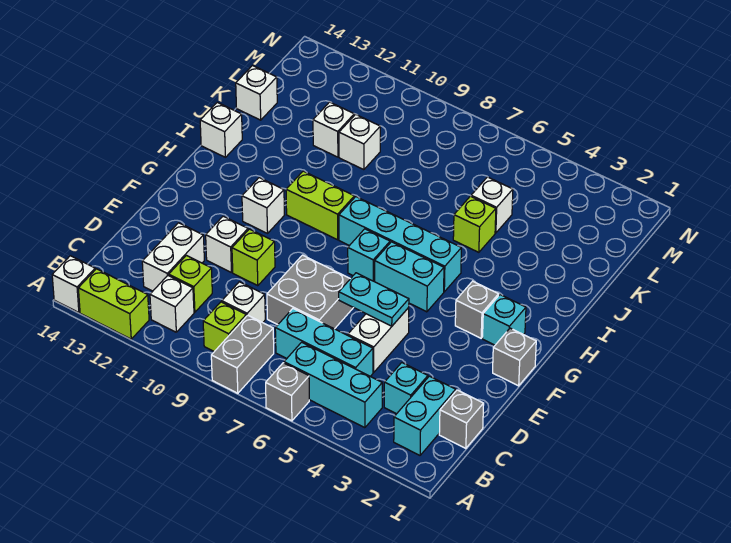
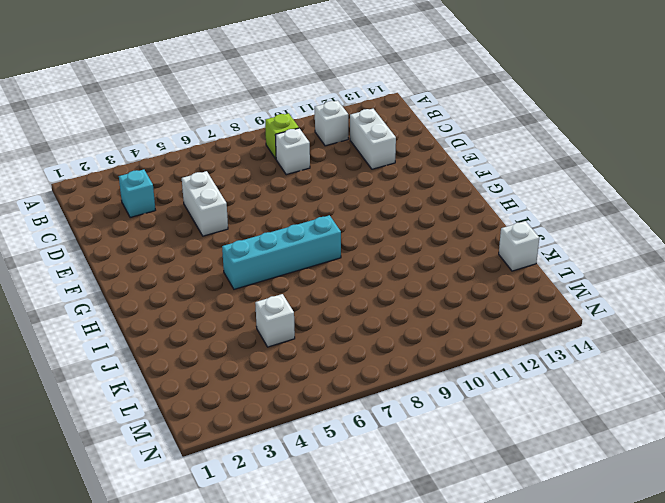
none -> grey 1x1 brick [266,363,309,421]
none -> grey 1x2 brick [211,315,274,393]
none -> lime 1x2 brick [78,269,149,339]
none -> white 1x1 brick [52,256,95,313]

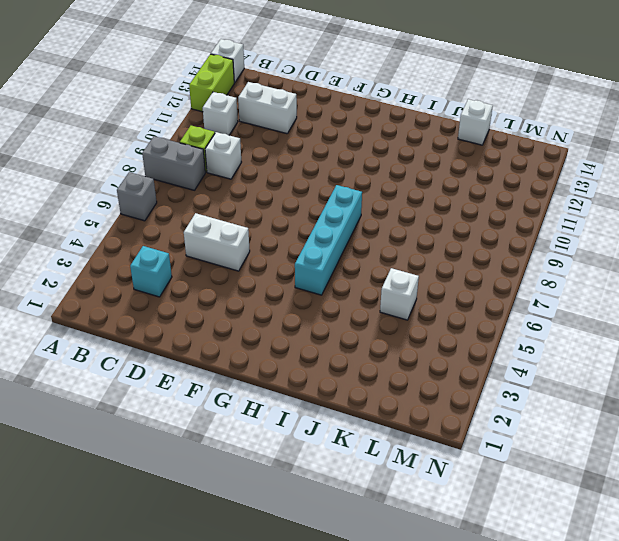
none -> cyan 1x2 brick [394,376,456,455]
none -> cyan 1x3 brick [284,342,382,428]
none -> grey 1x1 brick [439,390,484,448]
none -> cyan 1x3 brick [275,309,373,376]

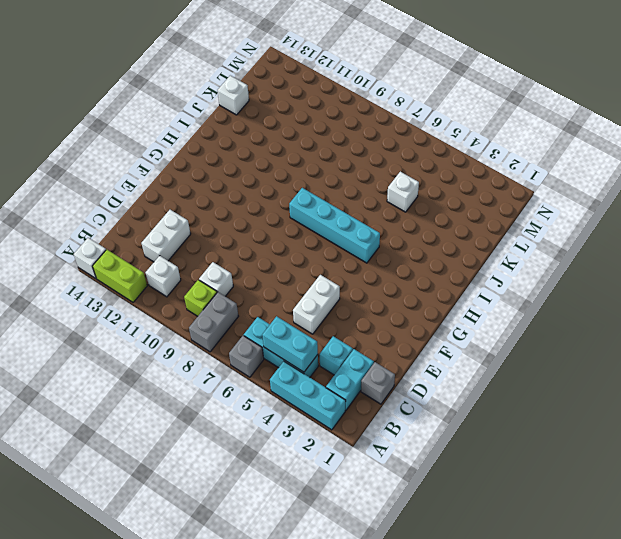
cyan 1x3 brick [270,361,346,430] -> cyan 1x3 brick moved to [275,309,373,376]
cyan 1x2 brick [262,316,318,372] -> cyan 1x2 brick moved to [375,242,444,312]
none -> lime 1x1 brick [169,256,212,312]
none -> grey 2x2 brick [267,255,353,329]
none -> lime 1x1 brick [232,229,275,286]
none -> white 1x1 brick [206,216,248,273]

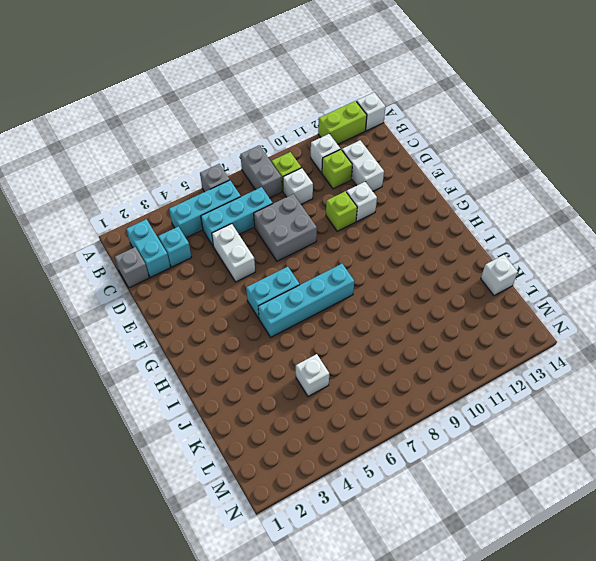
none -> grey 1x1 brick [493,328,536,386]
none -> cyan 1x1 brick [483,295,526,345]
none -> grey 1x1 brick [455,281,499,338]
none -> cyan 1x1 brick [348,229,390,282]

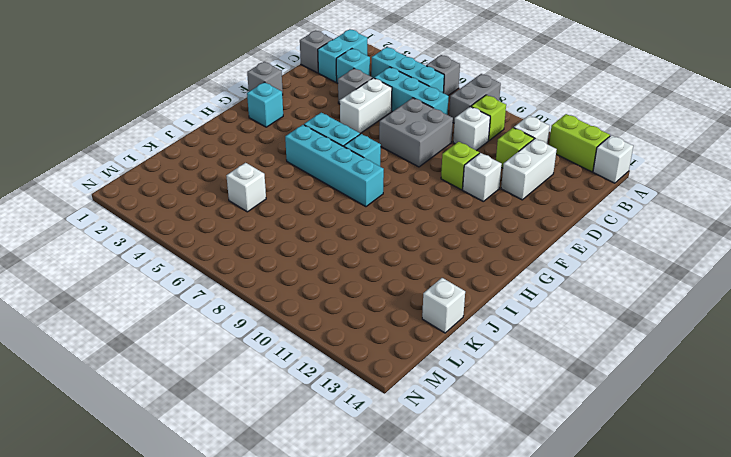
grey 1x1 brick [338,68,372,104] -> grey 1x1 brick moved to [455,281,499,338]
none -> white 1x1 brick [242,178,284,233]
none -> lime 1x2 brick [286,171,354,240]
none -> white 1x1 brick [200,102,242,157]
none -> lime 1x1 brick [453,196,496,252]

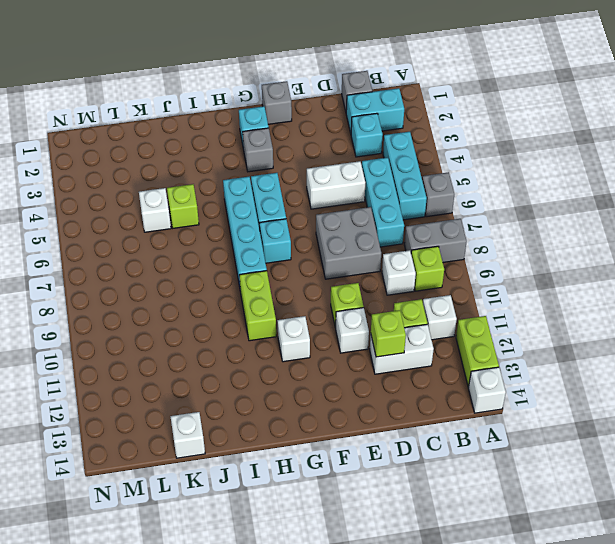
lime 1x1 brick [371,310,406,357] -> none
none -> white 1x1 brick [200,102,242,157]
none -> white 1x1 brick [339,114,380,170]
none -> white 1x1 brick [313,102,354,157]
none -> cyan 1x2 plate [339,273,409,326]

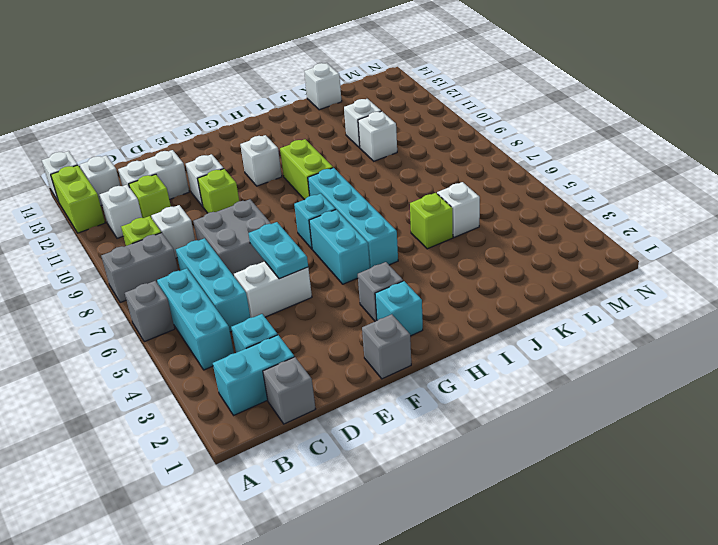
white 1x1 brick [80,155,120,205] -> white 1x1 brick moved to [200,102,242,157]

